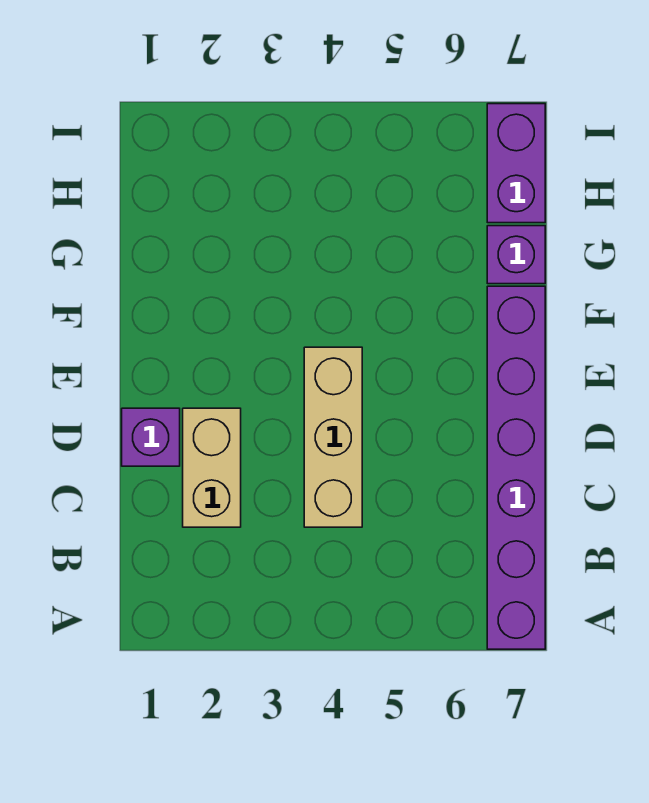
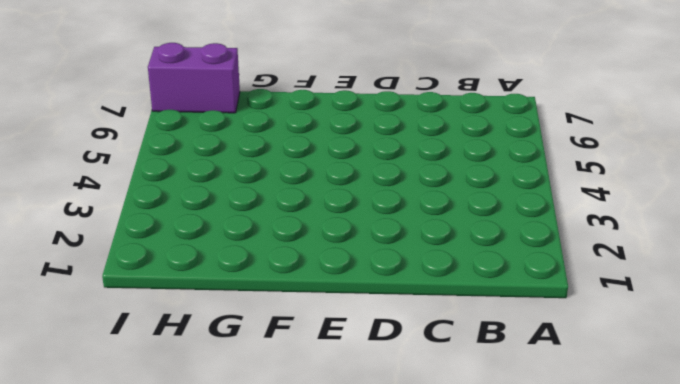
none -> purple 1x6 brick [487,286,545,649]
none -> tan 1x2 brick [183,408,241,527]

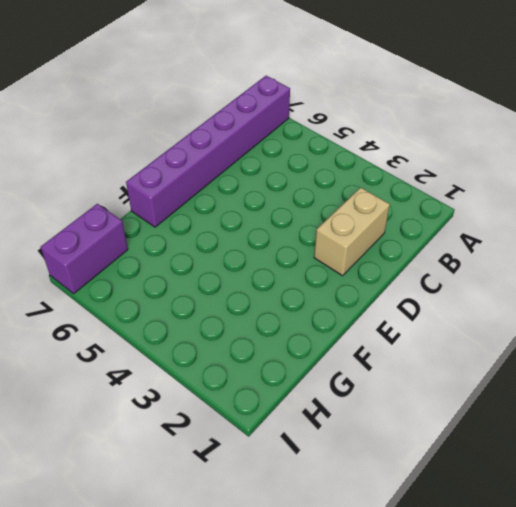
none -> tan 1x3 brick [304,347,362,527]
none -> purple 1x1 brick [122,408,180,466]

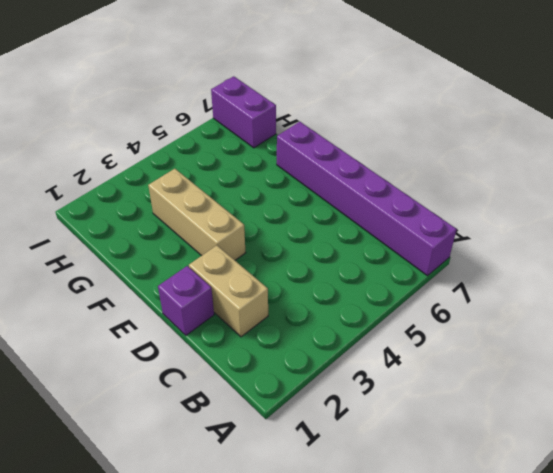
tan 1x3 brick [148,169,246,260] -> tan 1x3 brick moved to [304,347,362,527]
none -> purple 1x1 brick [487,226,545,284]

